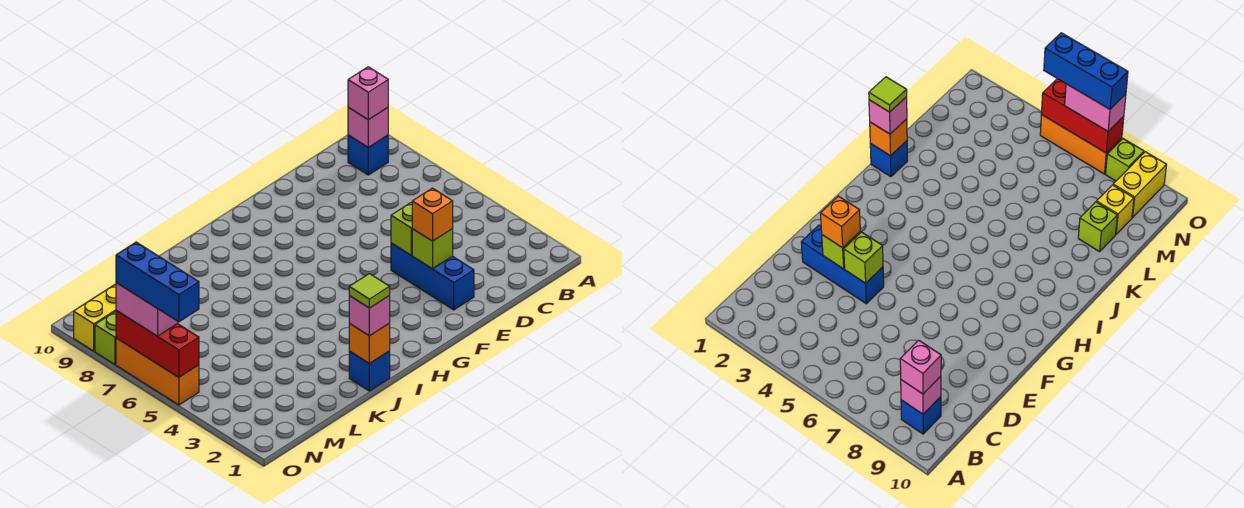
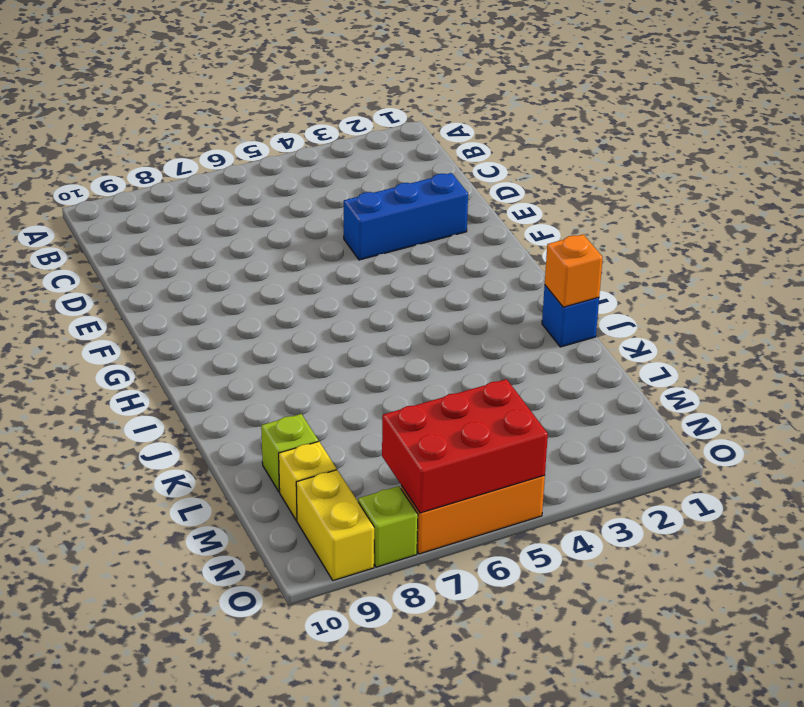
red 2x3 brick [382,379,548,513] -> red 1x3 brick [116,310,199,377]
none -> blue 1x1 brick [348,135,388,175]
none -> pink 1x1 brick [348,107,388,147]
none -> lime 1x1 brick [412,229,453,269]

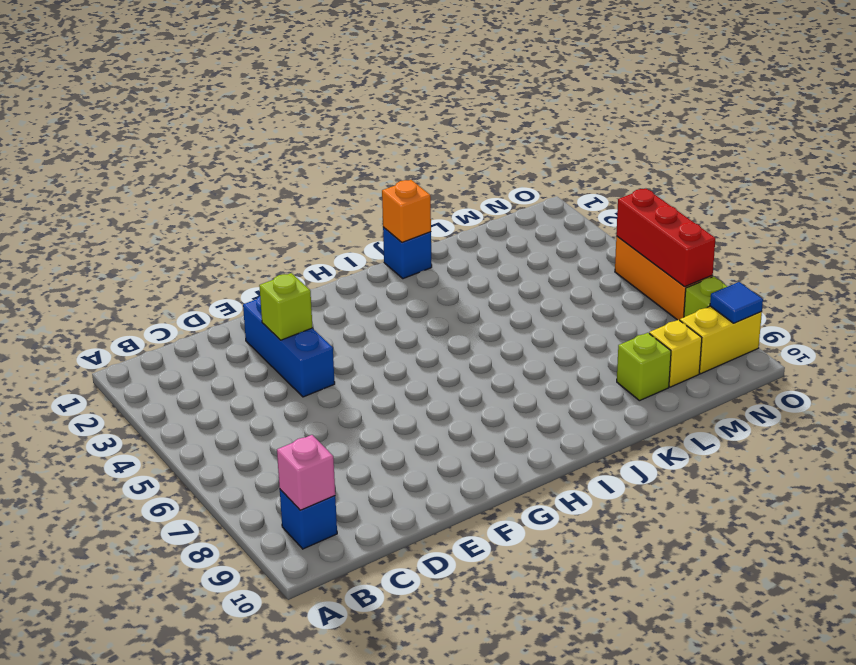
blue 1x1 tile [710,282,763,323] -> none
none -> lime 1x1 brick [391,203,412,255]
none -> pink 1x1 brick [348,67,388,120]
none -> orange 1x1 brick [412,188,453,241]

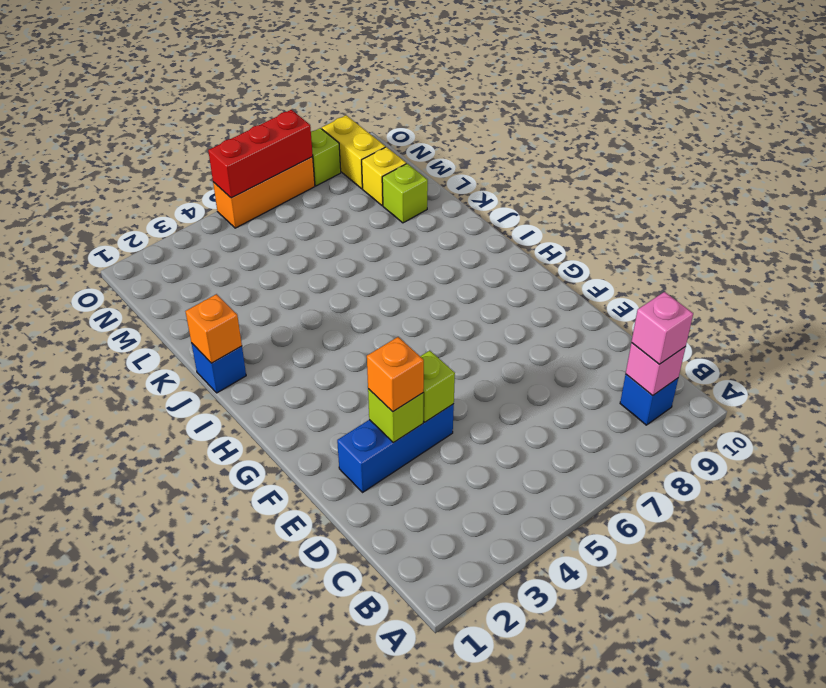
none -> pink 1x1 brick [349,296,390,336]
none -> pink 1x2 brick [116,283,178,336]
none -> lime 1x1 tile [349,274,390,308]

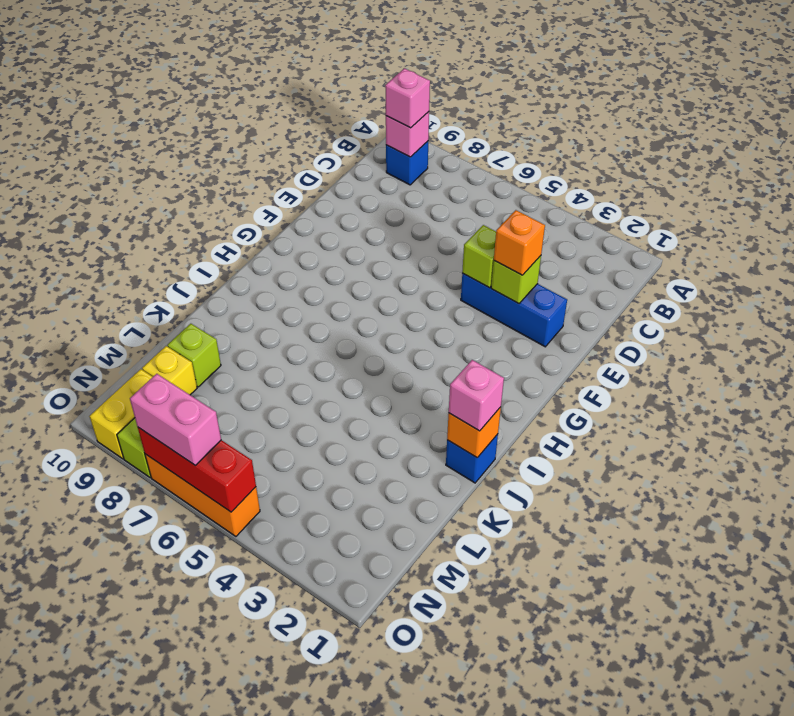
none -> lime 1x1 tile [349,274,390,308]
none -> blue 1x3 brick [116,242,199,322]

